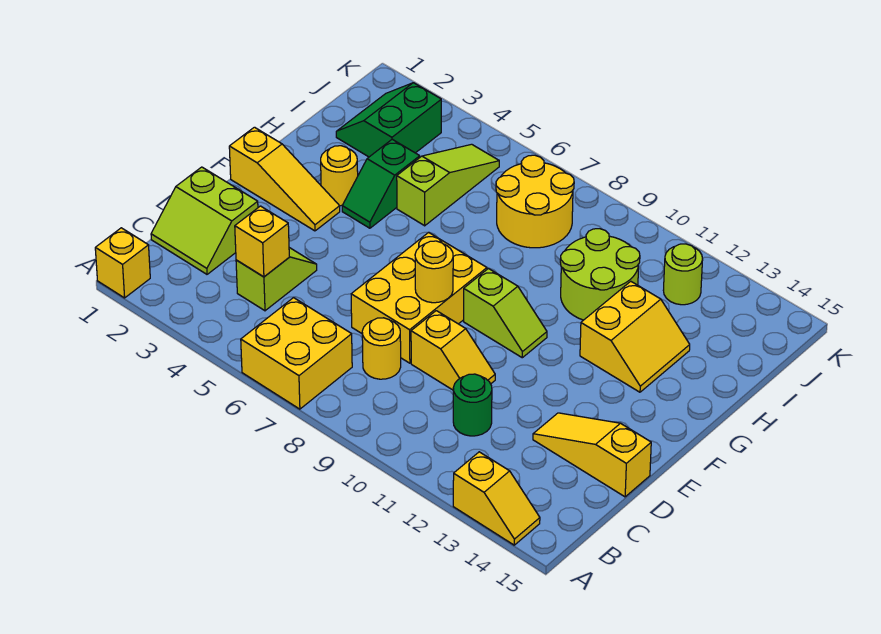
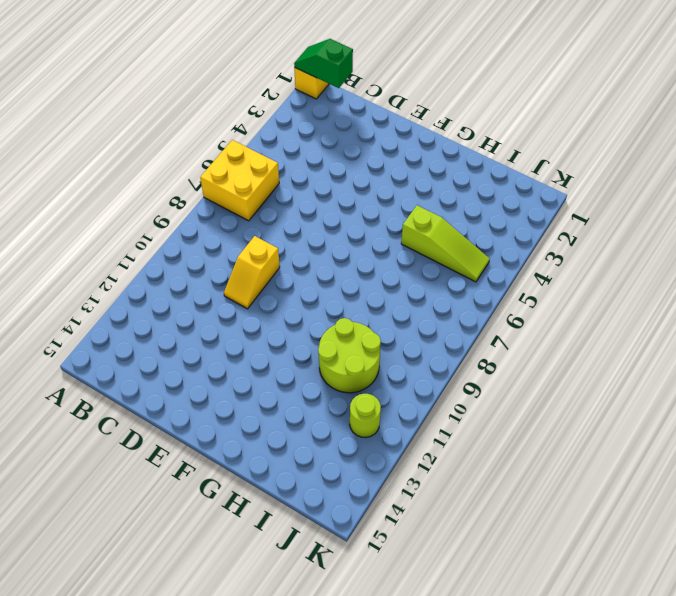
green 1x2 slope [294,39,353,88] -> green 1x2 slope moved to [342,139,420,228]
none -> yellow 1x2 slope [453,452,540,545]
none -> lime 2x2 slope [151,167,258,274]
none -> lime 1x2 slope [236,248,317,311]

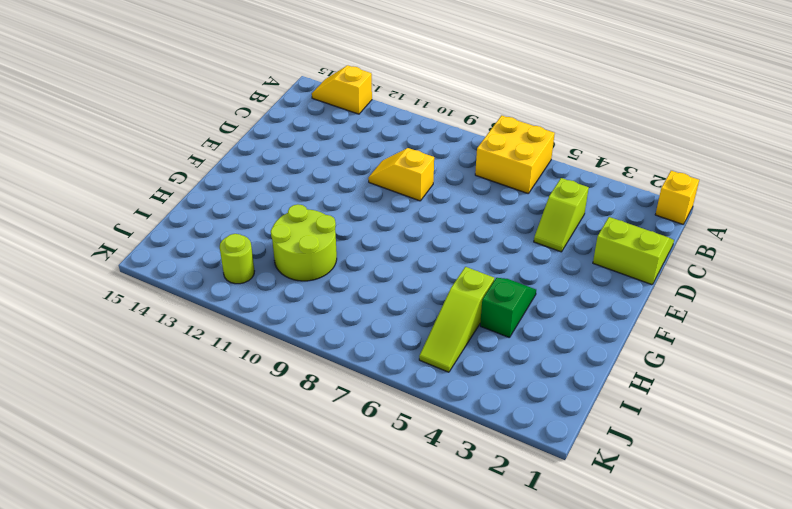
none -> yellow 1x1 round brick [362,318,401,379]
none -> green 1x1 round brick [453,374,492,436]
none -> yellow 2x3 brick [351,232,487,363]

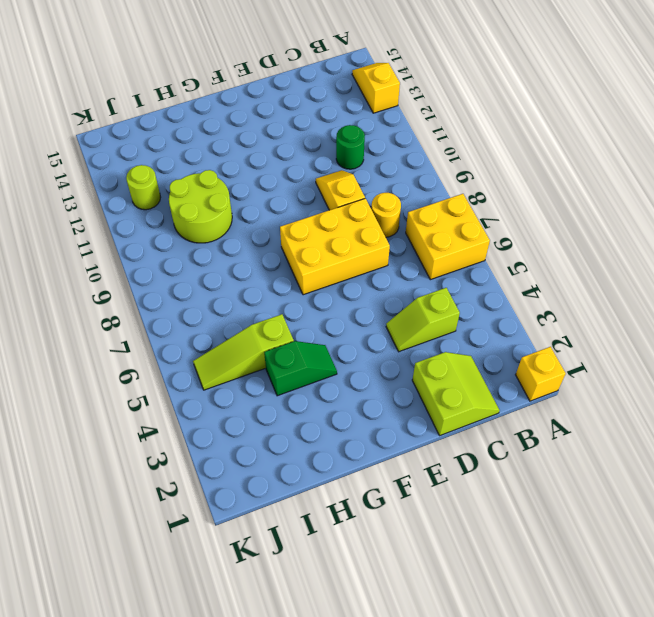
none -> yellow 1x3 slope [533,413,651,497]
none -> yellow 1x3 slope [229,127,340,231]
none -> lime 1x2 slope [464,268,547,358]

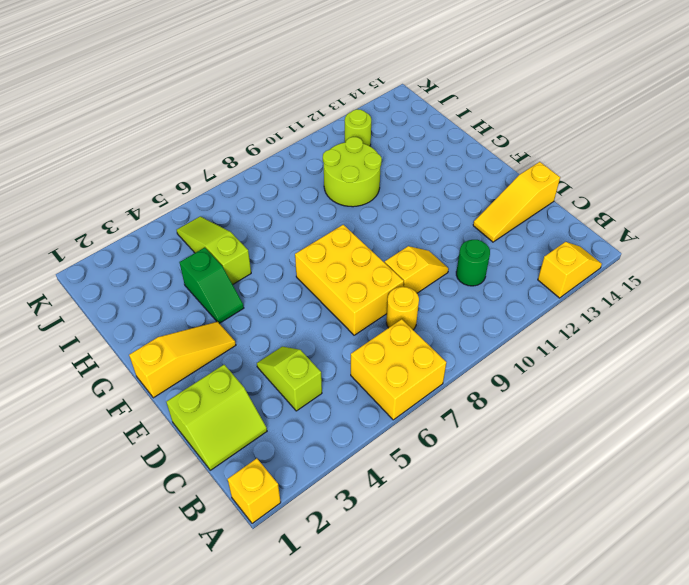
none -> lime 1x2 slope [464,268,547,358]
none -> yellow 1x1 round brick [321,146,358,206]
none -> yellow 2x2 slope [580,281,690,392]

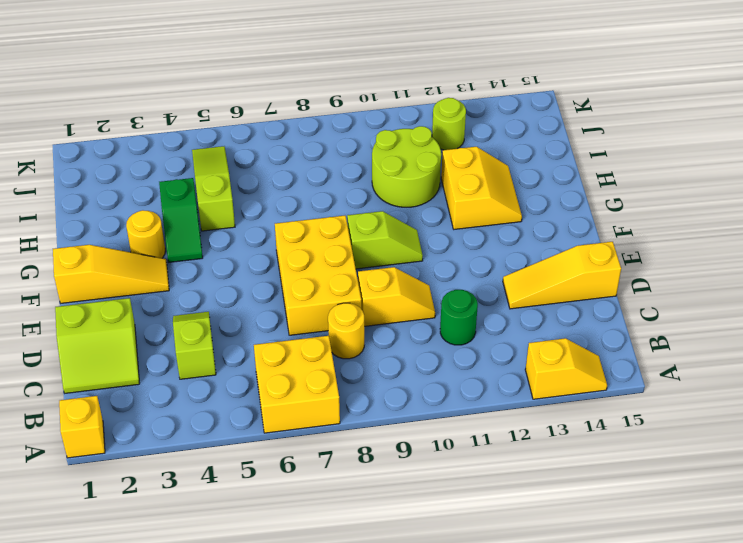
none -> green 2x2 slope [336,83,441,157]
none -> yellow 2x2 round brick [496,155,574,248]
none -> yellow 1x1 brick [235,206,289,277]

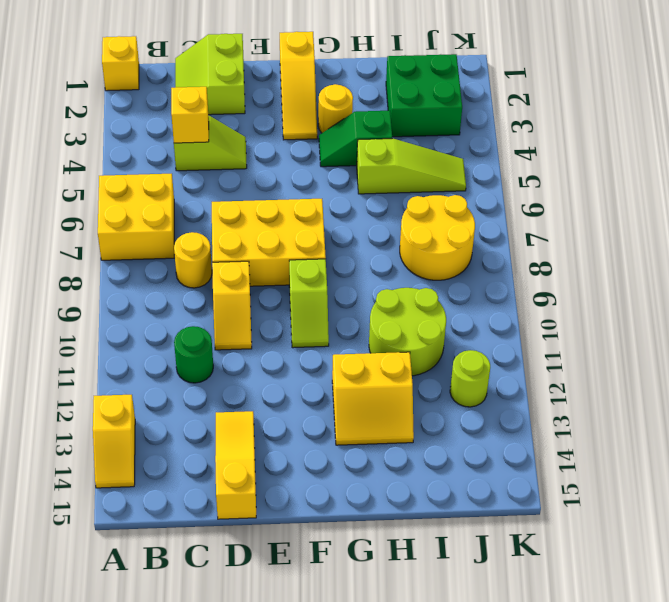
green 2x2 brick [386,54,462,137] -> green 2x2 slope [336,83,441,157]
none -> yellow 1x1 round brick [415,241,453,303]

